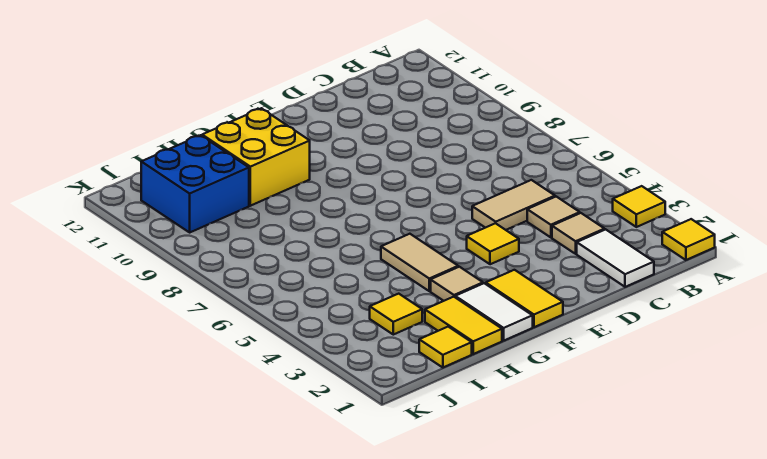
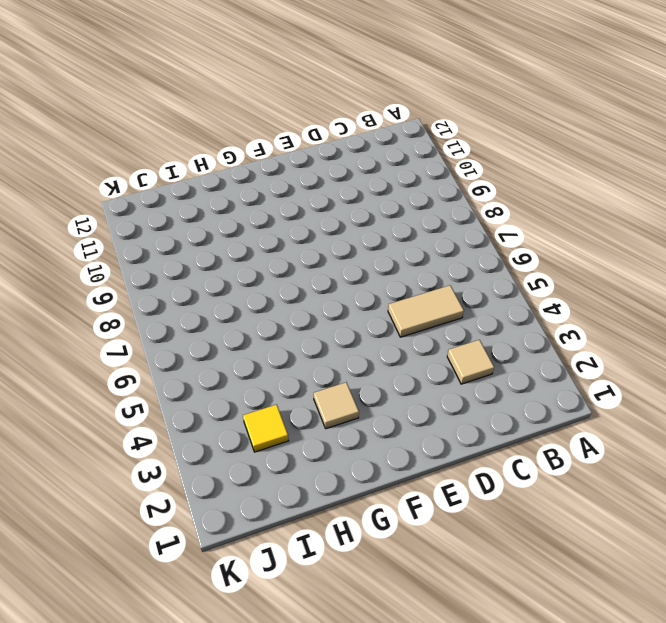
none -> yellow 1x1 tile [662,219,715,260]
none -> yellow 1x1 tile [613,186,665,227]
none -> white 1x2 tile [577,229,654,287]

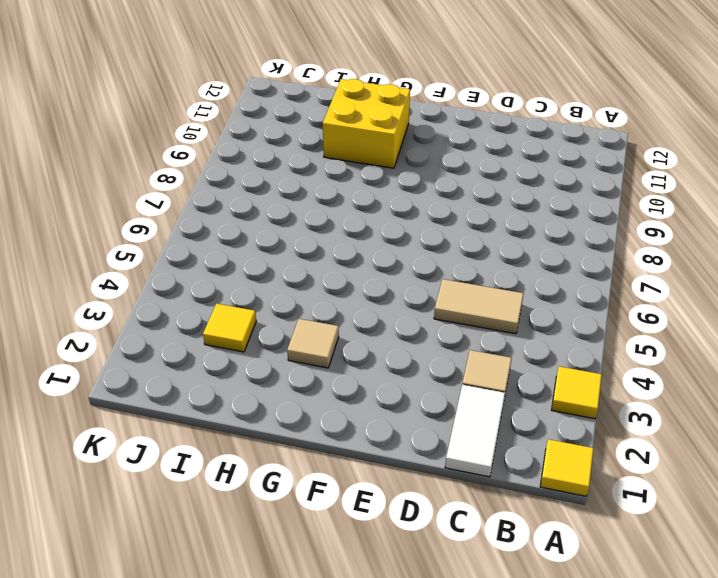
none -> tan 1x1 tile [527,197,580,237]
none -> yellow 1x1 tile [467,223,519,264]
none -> yellow 1x2 tile [486,270,563,327]

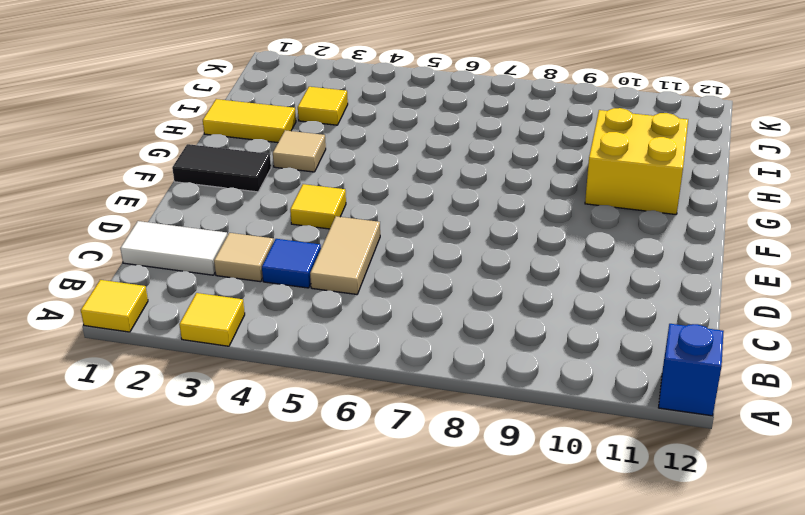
blue 1x1 brick [659,324,724,416] -> none
blue 1x1 tile [262,239,321,288] -> tan 1x1 tile [527,197,580,237]
black 1x2 tile [172,144,271,192] -> yellow 1x2 tile [486,270,563,327]
none -> white 1x2 tile [455,283,533,341]
none -> tan 1x2 tile [381,234,458,291]
none -> yellow 1x1 tile [419,327,472,368]

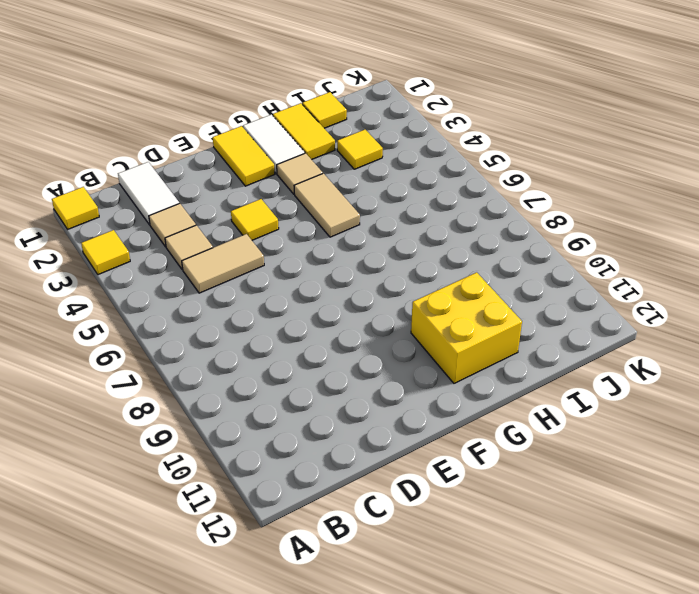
none -> blue 2x2 brick [141,135,249,232]

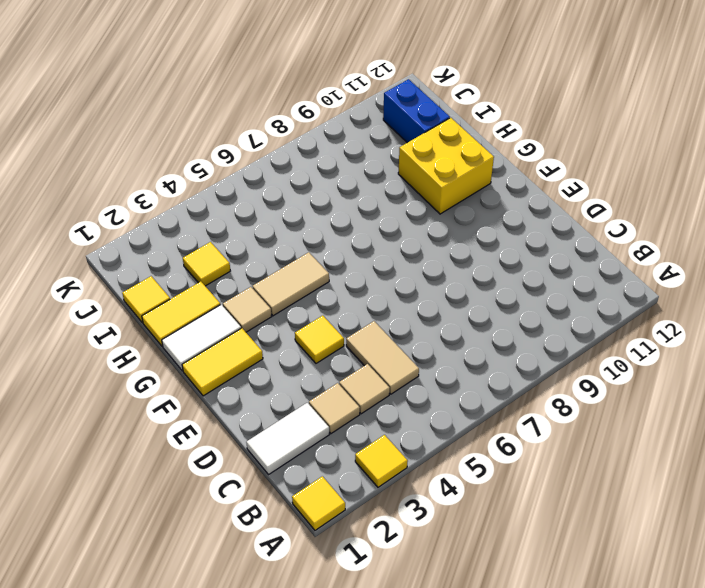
blue 1x2 brick [383,79,450,143] -> blue 2x2 brick [141,135,249,232]

